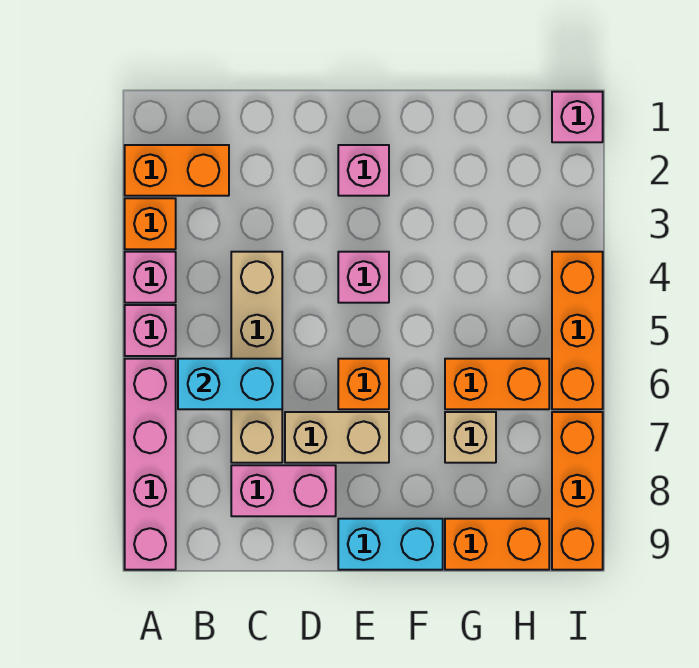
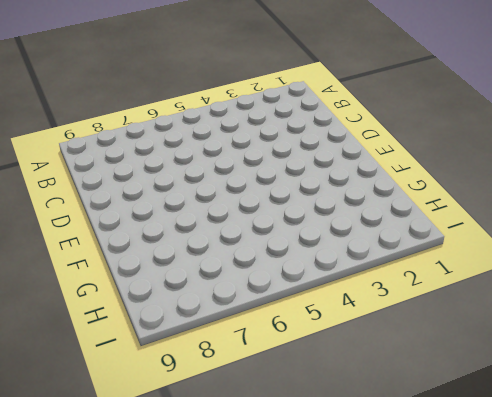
none -> orange 1x2 brick [125,145,229,196]
none -> orange 1x1 brick [125,198,176,249]
none -> pink 1x1 brick [125,252,176,303]

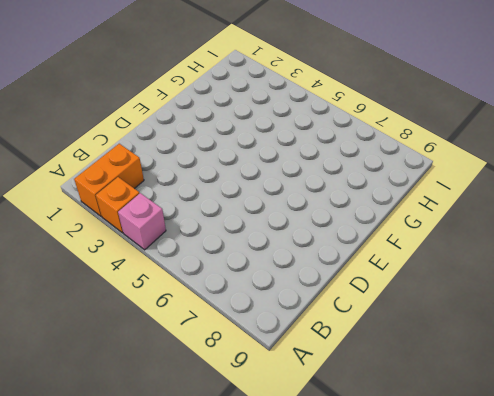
none -> pink 1x1 brick [125,305,176,356]
none -> pink 1x4 brick [125,359,176,570]
none -> tan 1x4 brick [231,252,282,463]

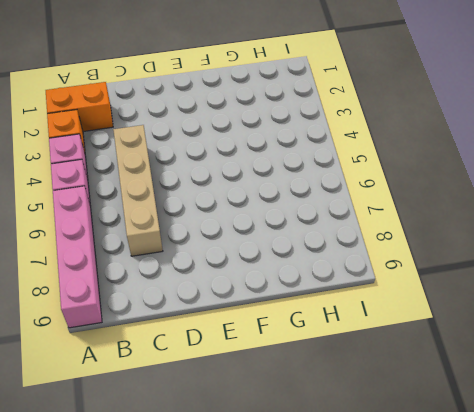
none -> pink 1x2 brick [231,465,336,516]
none -> tan 1x2 brick [285,412,389,463]
none -> pink 1x1 brick [338,145,389,196]

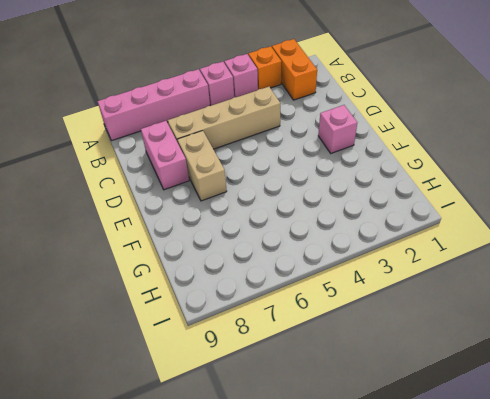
none -> pink 1x1 brick [338,252,389,303]
none -> orange 1x1 brick [338,359,389,409]
none -> cyan 1x2 brick [338,519,443,570]

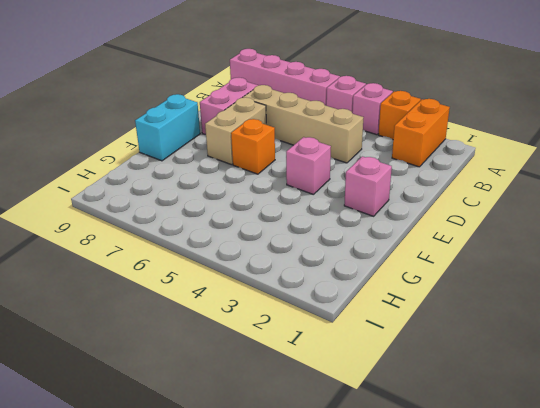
none -> orange 1x2 brick [445,359,549,409]
none -> tan 1x1 brick [445,412,496,463]
none -> orange 1x2 brick [445,519,549,570]

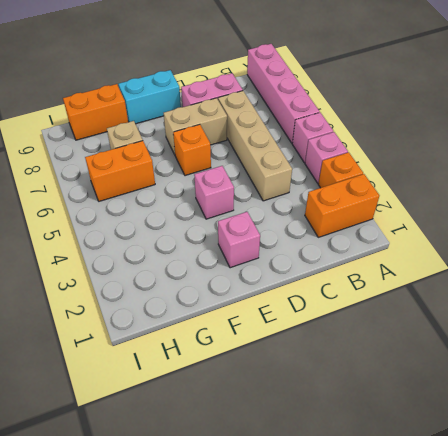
none -> pink 1x1 brick [552,92,603,142]
none -> orange 1x3 brick [552,252,603,409]
none -> orange 1x3 brick [552,412,603,570]

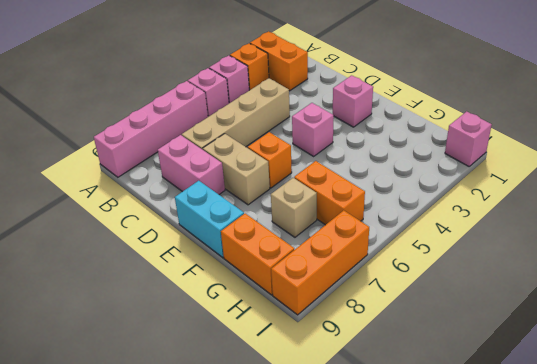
none -> orange 1x3 brick [552,252,603,409]
none -> cyan 1x2 brick [178,359,282,409]

